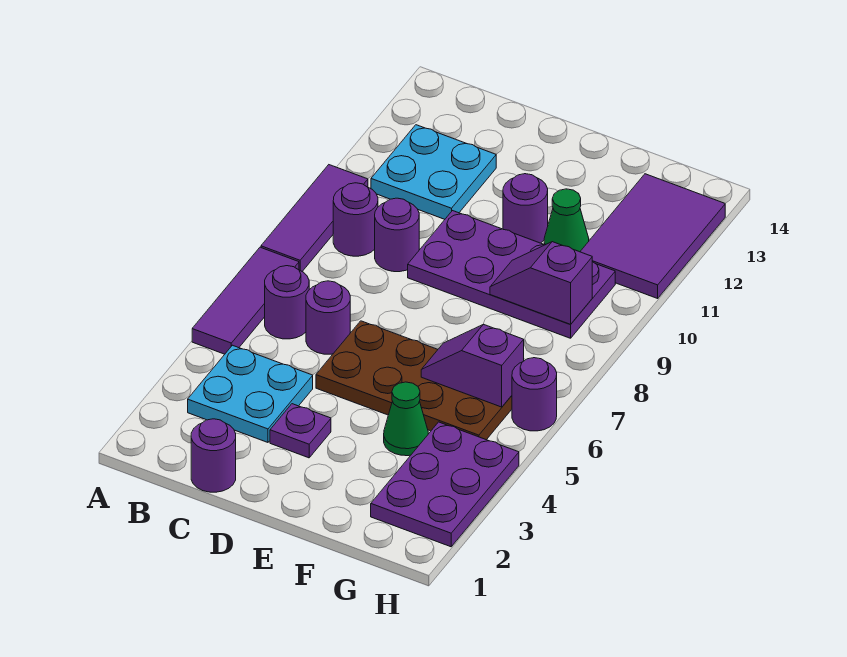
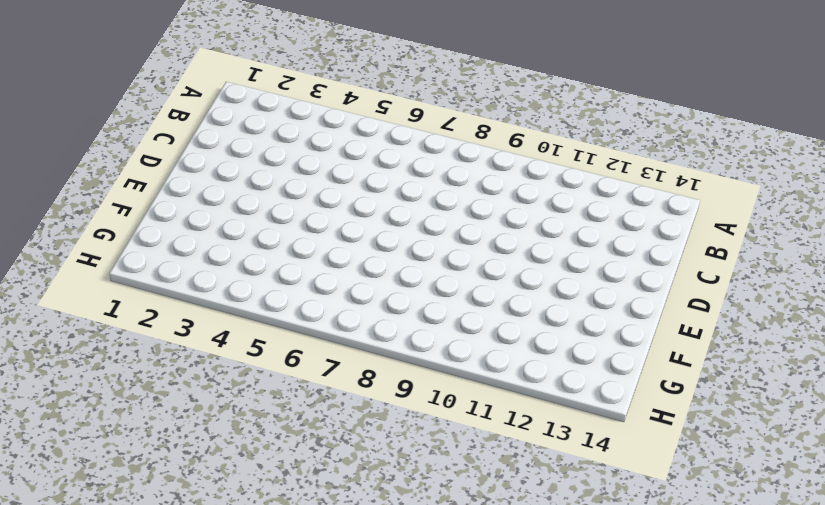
none -> purple 1x3 tile [192,247,299,354]
none -> purple 1x3 tile [261,165,368,271]
none -> cyan 2x2 plate [188,345,313,442]

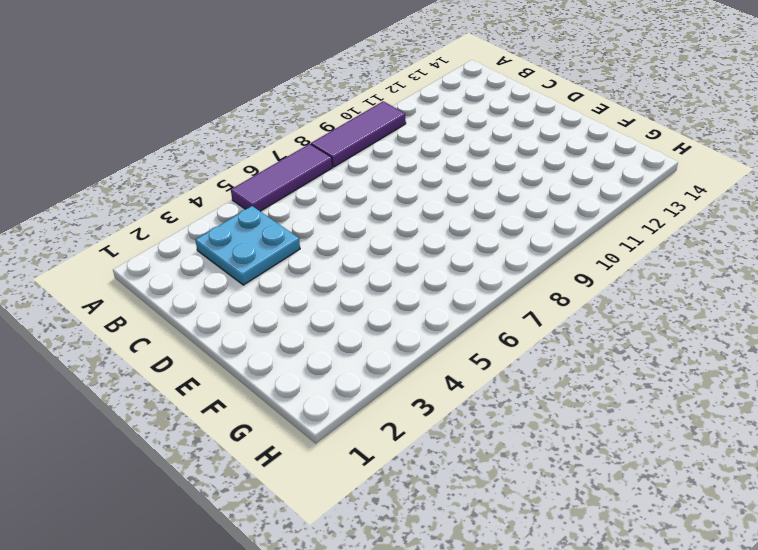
none -> purple 1x1 round brick [265,266,309,339]
none -> purple 1x1 round brick [333,183,378,256]
none -> cyan 2x2 plate [371,125,496,219]

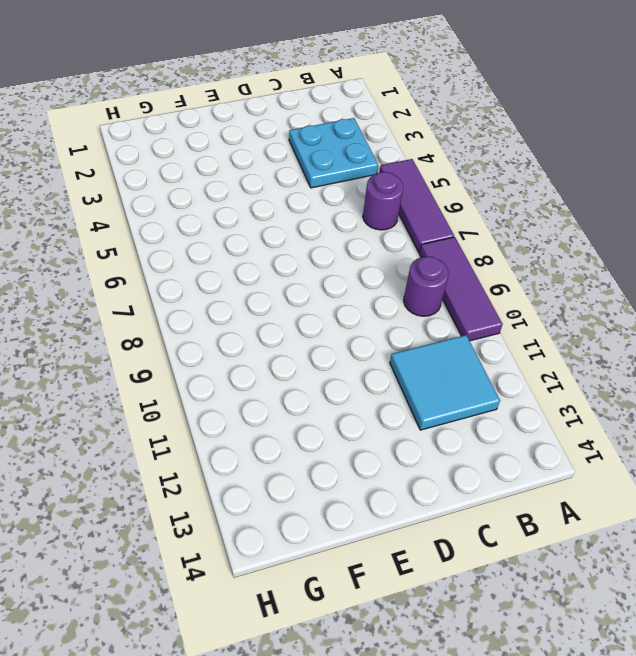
cyan 2x2 tile [390,335,500,430] -> cyan 2x2 plate [371,125,496,219]
none -> purple 1x1 round brick [191,419,236,492]
none -> purple 1x1 round brick [306,281,350,354]
none -> purple 1x1 round brick [375,198,419,272]

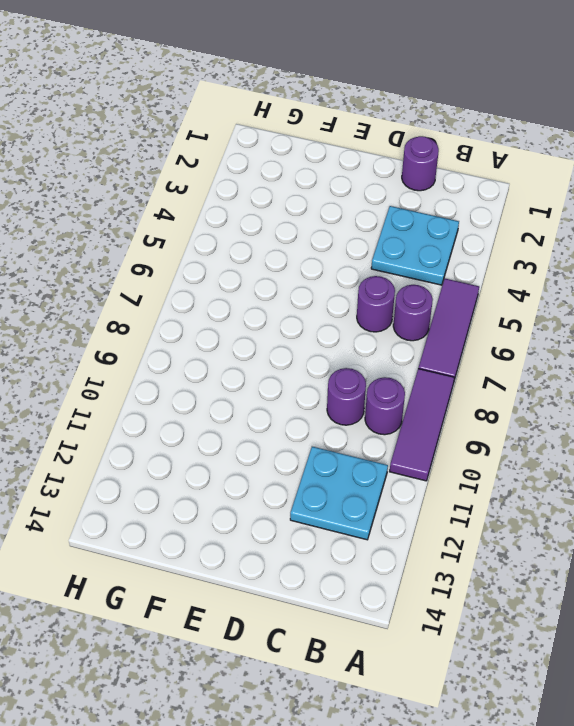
none -> purple 1x1 plate [270,404,331,458]
none -> brown 2x4 plate [316,321,512,440]
none -> purple 2x4 plate [408,211,615,338]

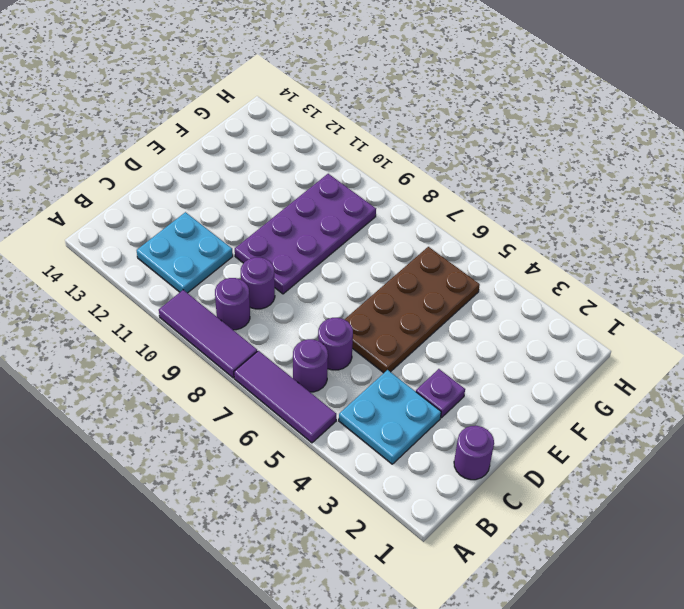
none -> purple 1x1 round brick [503,174,548,243]
none -> green 1x1 cone [384,382,428,456]
none -> green 1x1 cone [544,189,589,252]

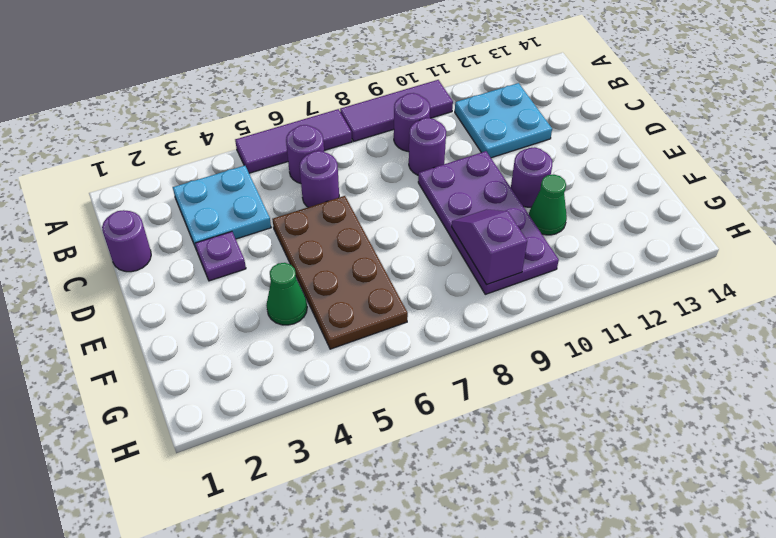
none -> purple 2x3 plate [371,422,519,547]
none -> purple 2x3 tile [580,174,725,298]
none -> purple 1x1 round brick [512,358,557,431]

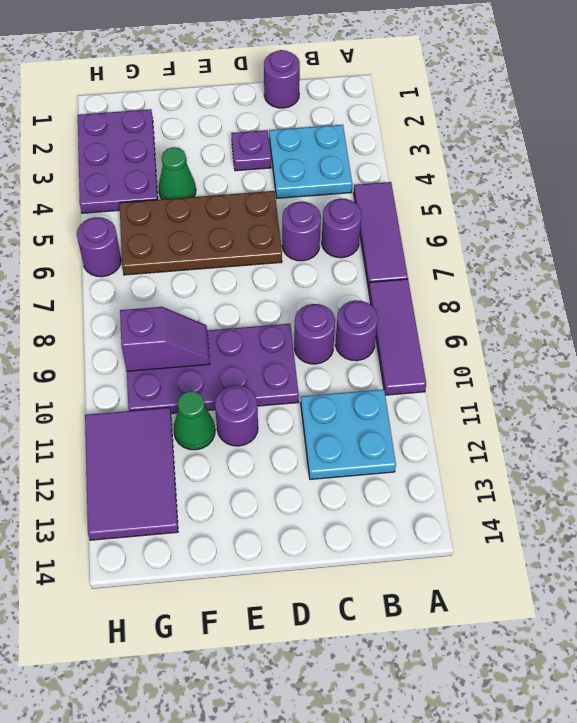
none -> purple 1x2 slope [421,324,524,407]

